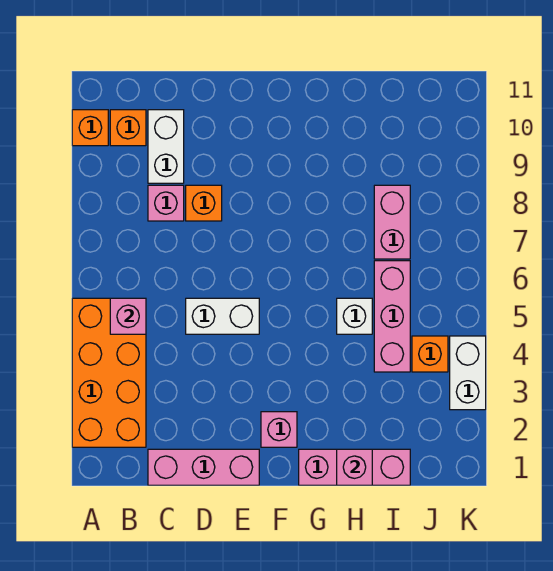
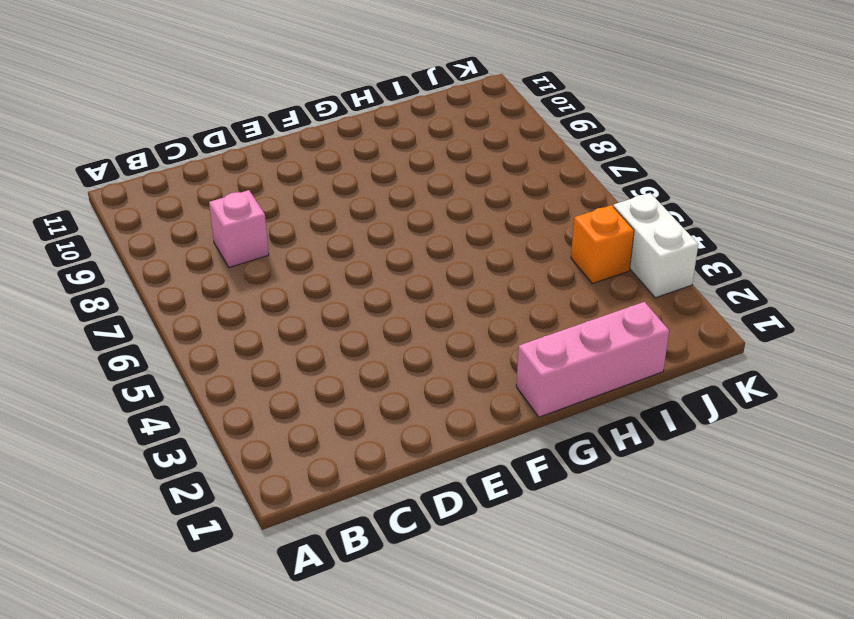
none -> orange 2x4 brick [72,298,146,447]
none -> orange 1x1 brick [72,110,108,146]
none -> orange 1x1 brick [110,110,146,146]

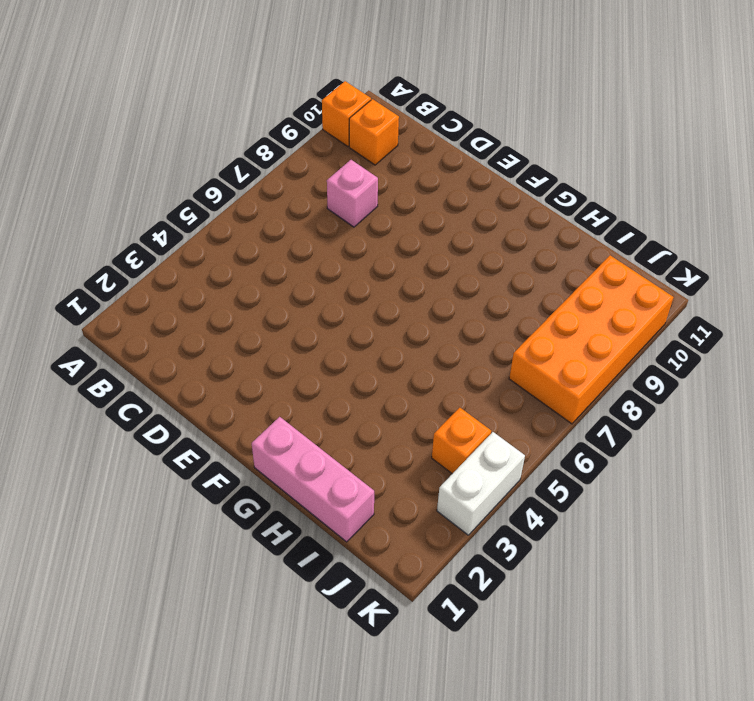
orange 2x4 brick [509,255,673,424] -> orange 2x4 brick moved to [72,298,146,447]
none -> pink 1x3 brick [148,449,259,485]
none -> white 1x2 brick [148,110,184,183]
none -> white 1x2 brick [186,298,259,334]

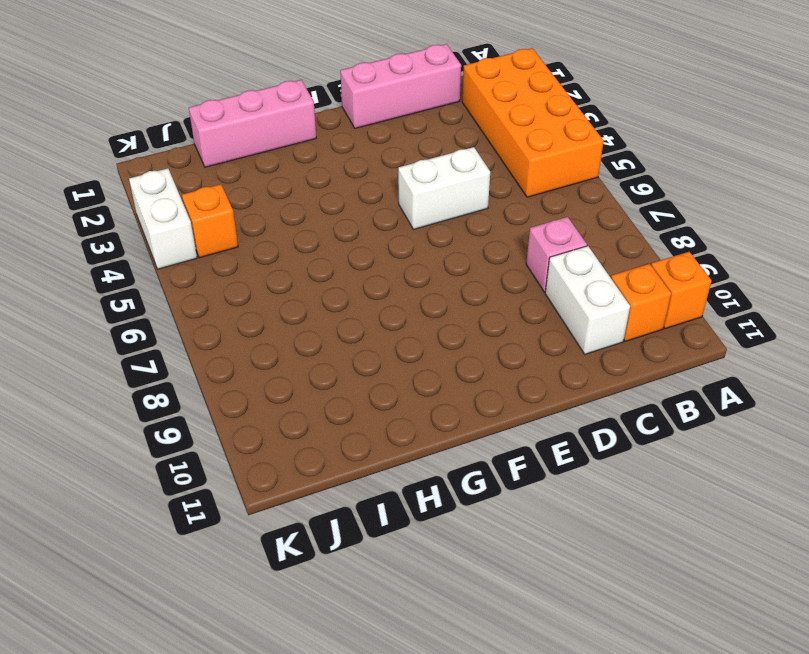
none -> orange 1x1 brick [186,185,222,221]
none -> pink 1x1 brick [261,412,297,447]
none -> white 1x1 brick [337,298,372,334]

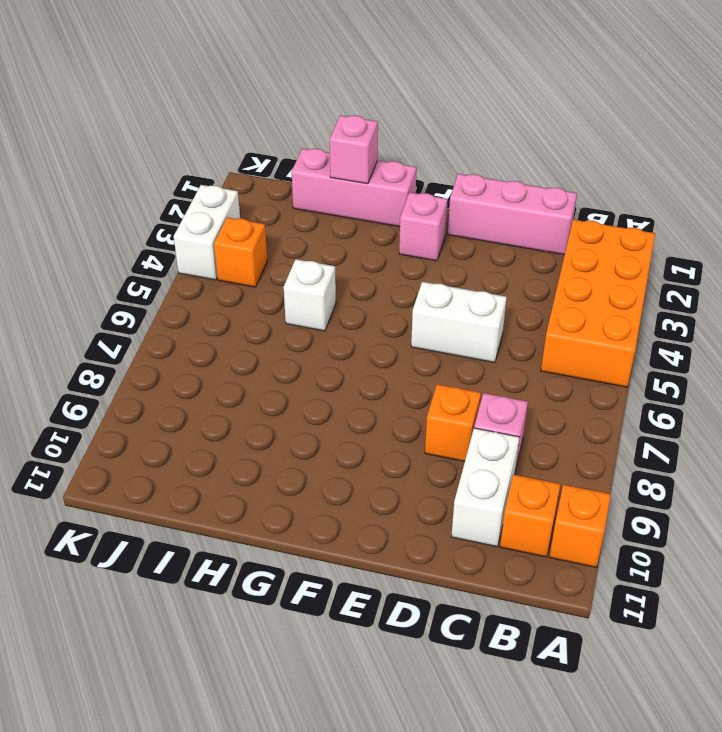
none -> pink 1x3 brick [374,261,410,372]
none -> pink 1x2 brick [374,185,410,259]
none -> pink 1x1 brick [110,298,146,334]

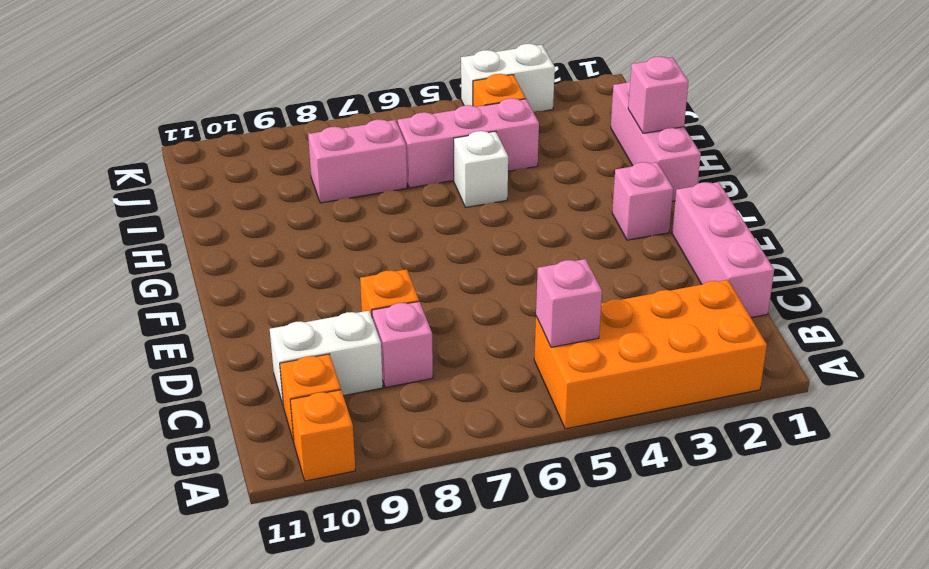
none -> white 1x2 brick [186,298,259,334]

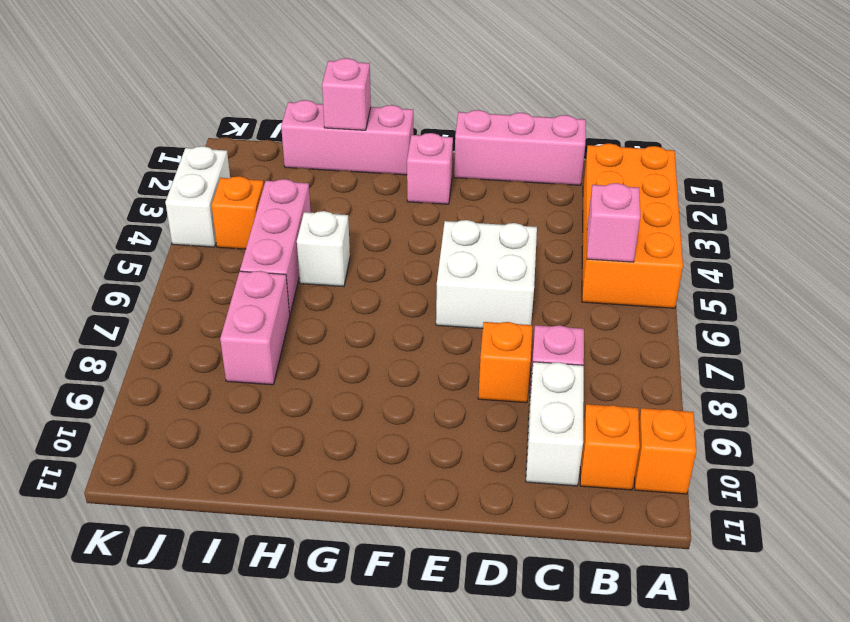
white 2x2 brick [436,220,537,328] -> white 1x2 brick [186,298,259,334]

